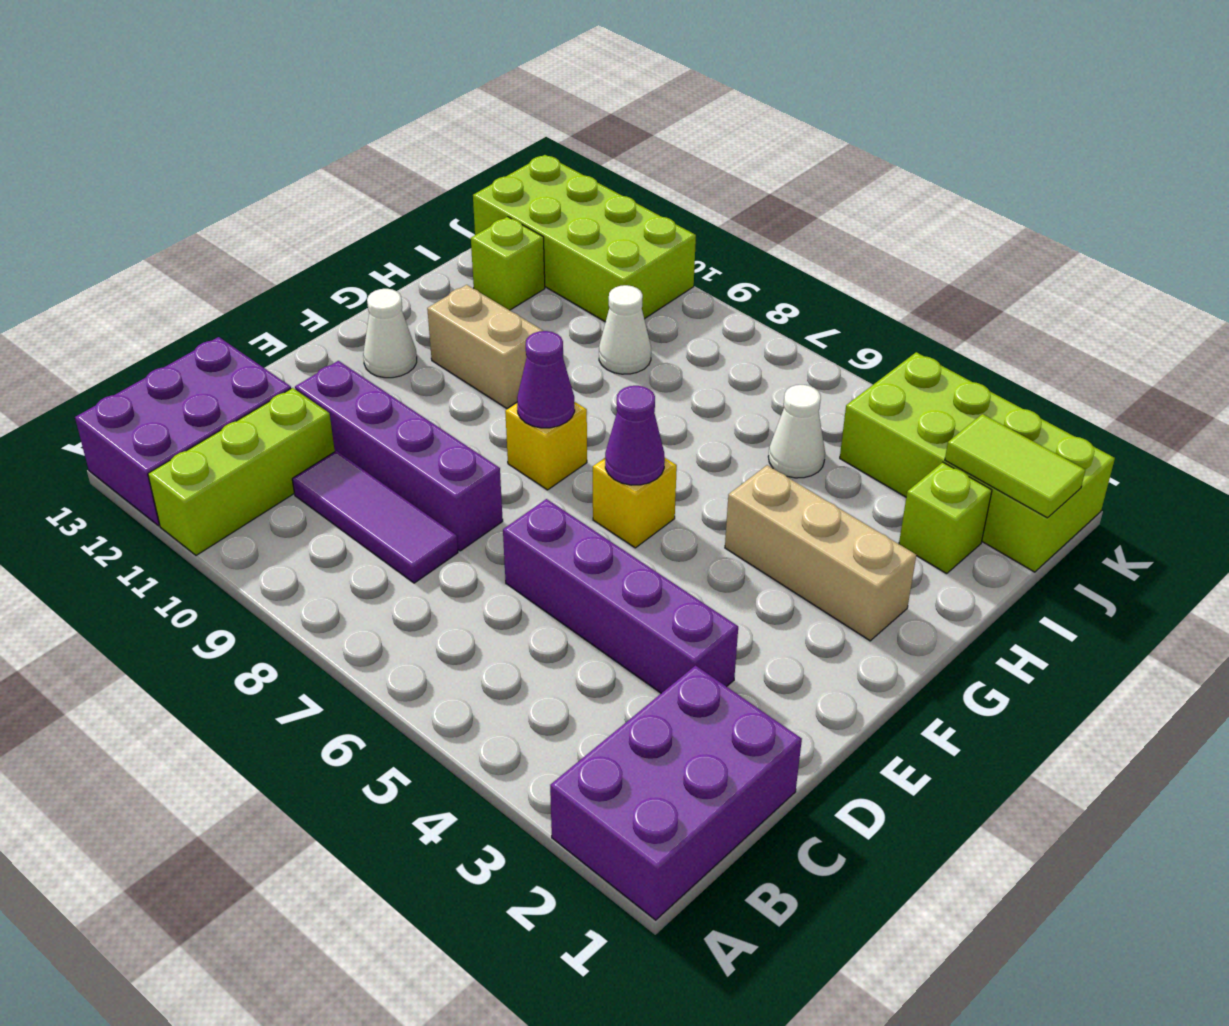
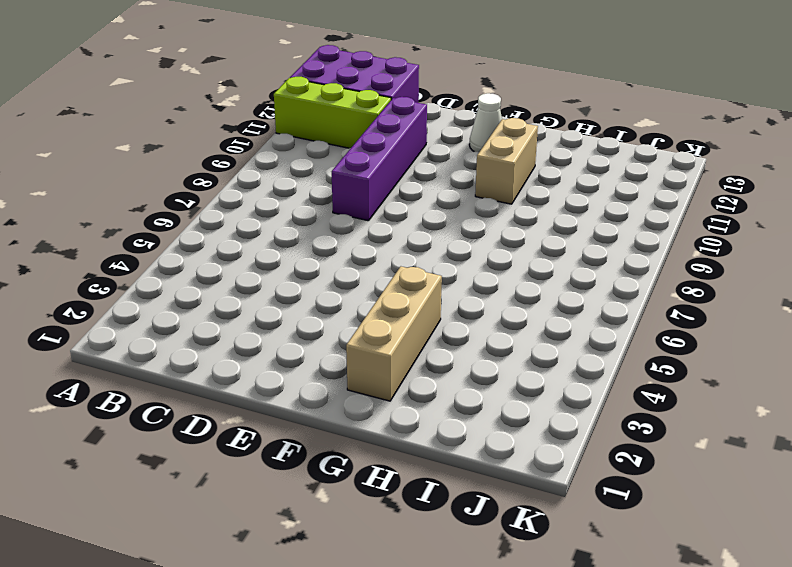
none -> purple 2x3 brick [550,665,802,920]
none -> purple 1x3 tile [292,451,458,583]
none -> purple 1x4 brick [503,499,738,693]

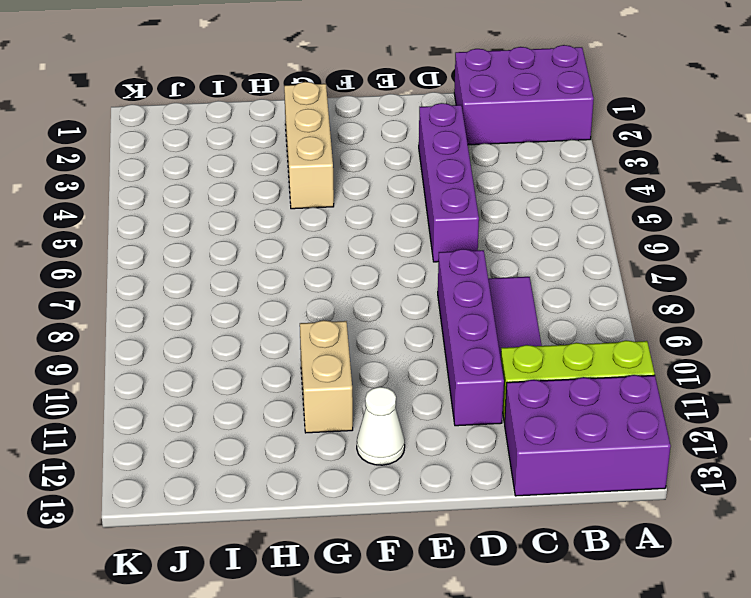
none -> yellow 1x1 brick [593,458,677,548]
none -> yellow 1x1 brick [505,402,587,490]
none -> lime 1x1 brick [899,462,992,574]

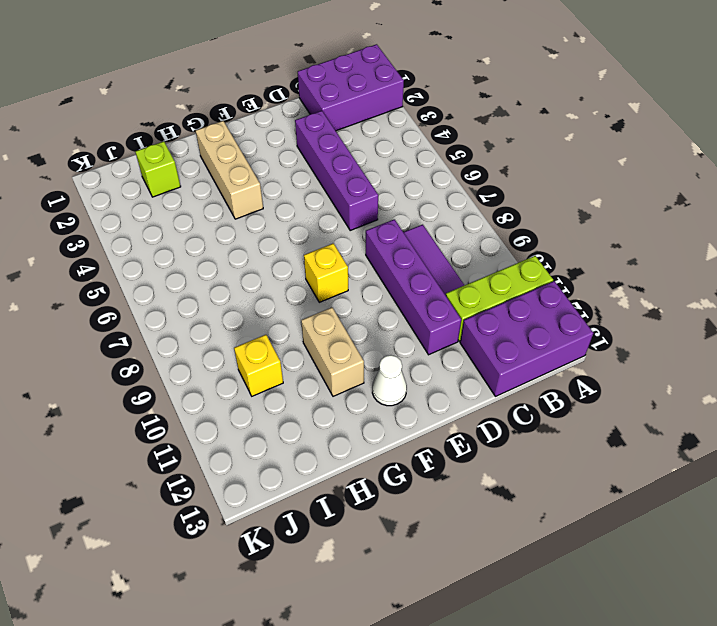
yellow 1x1 brick [234,335,283,396] -> yellow 1x1 brick moved to [593,458,677,548]
none -> white 1x1 cone [768,385,825,478]
none -> white 1x1 cone [599,285,651,374]
none -> lime 1x1 brick [471,217,545,310]

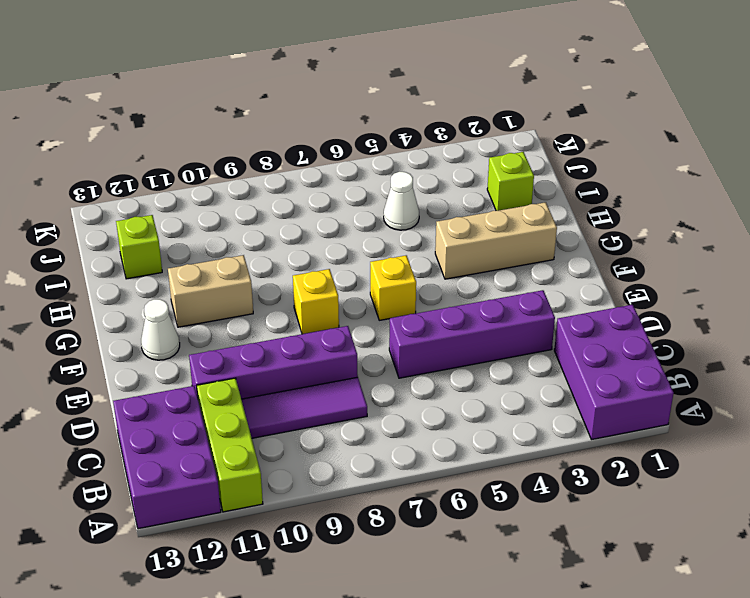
none -> white 1x1 cone [599,285,651,374]
none -> lime 2x4 brick [840,352,1115,572]
none -> lime 2x4 brick [473,155,696,322]

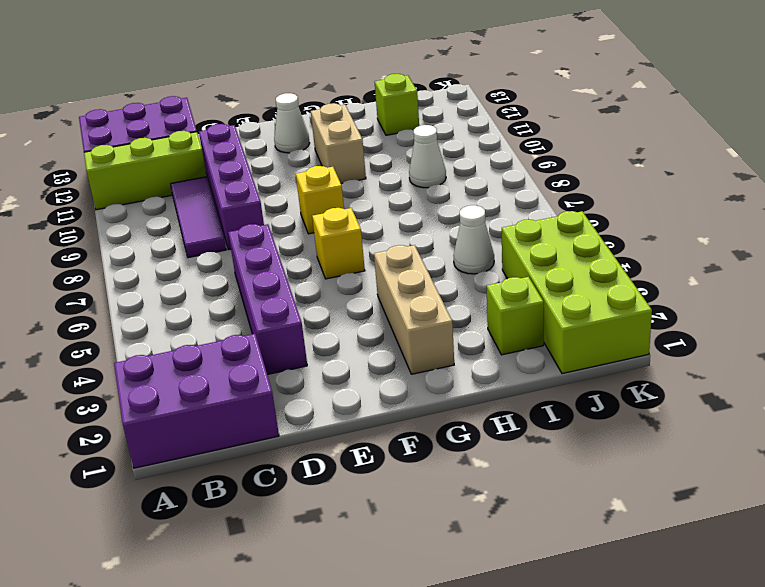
none -> lime 2x4 brick [473,155,696,322]
none -> purple 1x1 cone [605,386,665,485]
none -> purple 1x1 cone [517,331,575,428]

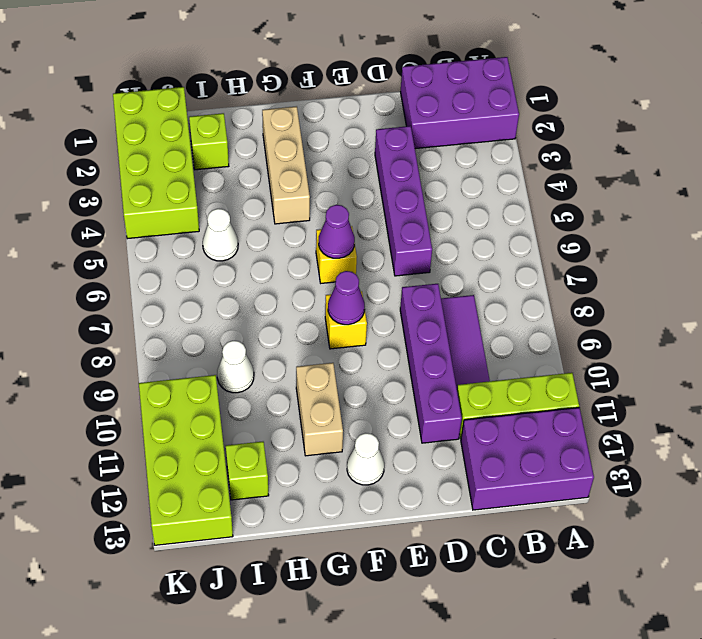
none -> lime 1x2 tile [945,414,1085,518]

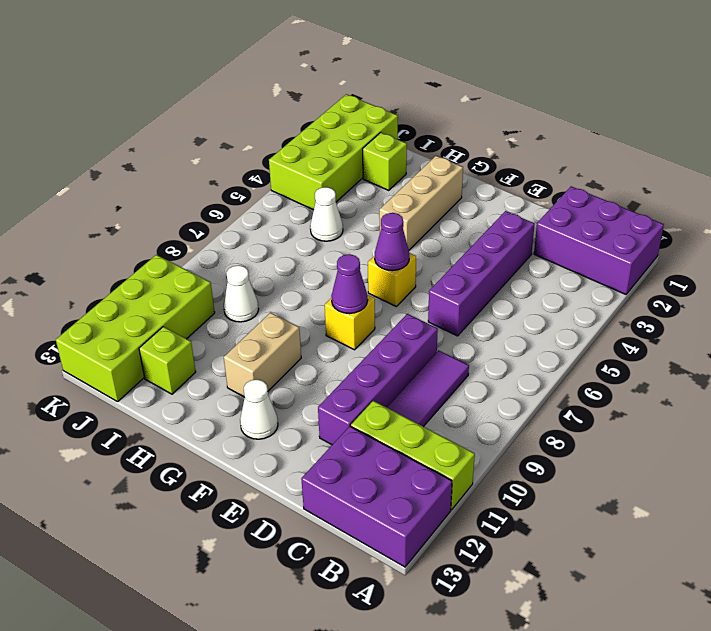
none -> lime 1x2 tile [945,414,1085,518]

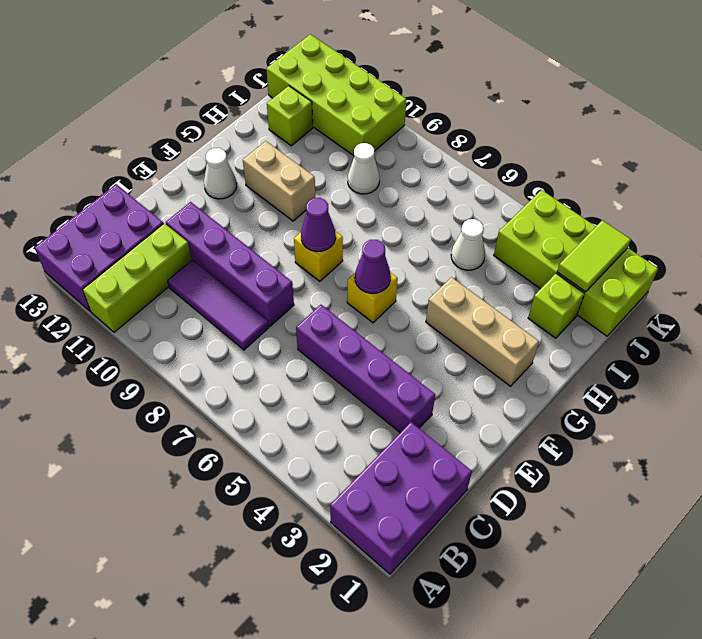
lime 1x2 tile [557,220,631,292] -> lime 1x2 tile turned to [945,414,1085,518]

